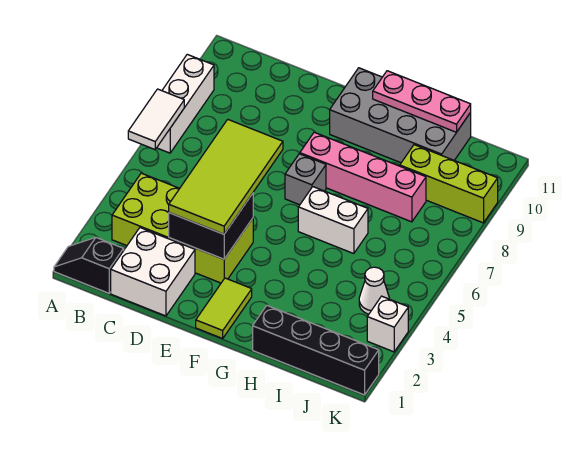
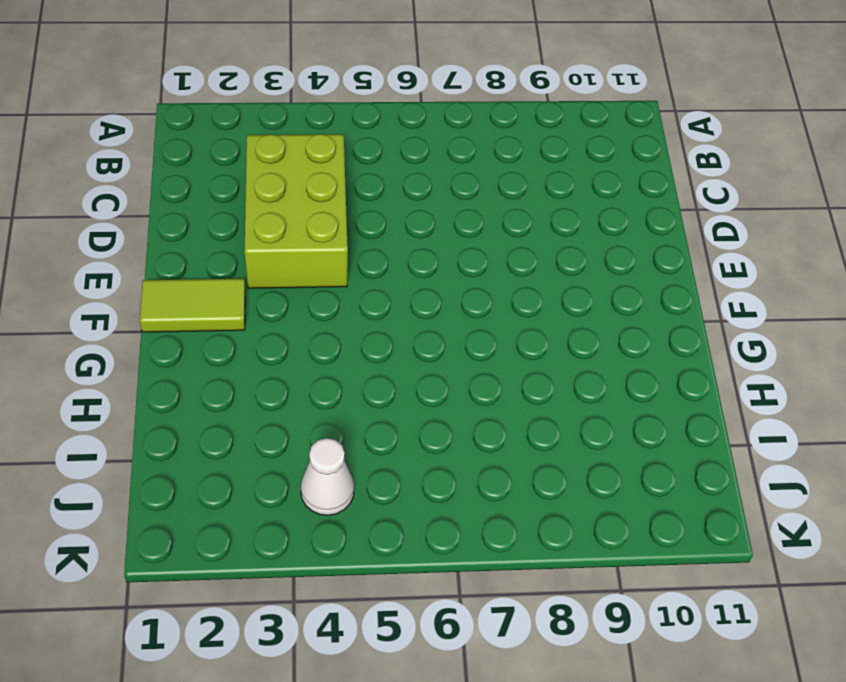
lime 2x3 brick [245,134,348,288] -> lime 2x4 brick [112,173,253,283]
none -> black 1x2 slope [54,238,124,293]
none -> white 1x3 brick [157,54,214,153]
none -> white 2x2 brick [111,228,195,316]

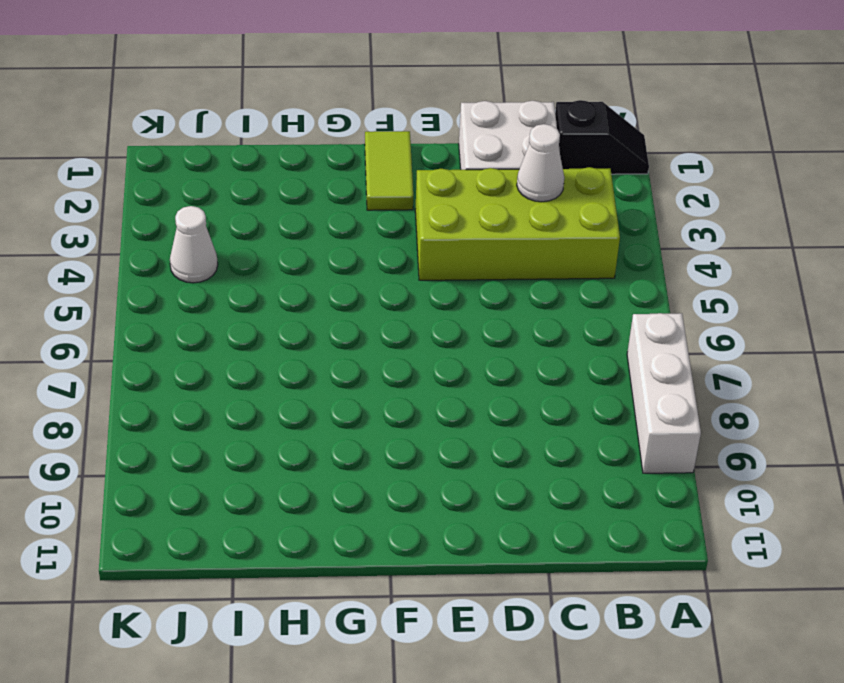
white 1x1 cone [517,124,564,202] -> none
none -> grey 1x1 brick [285,154,326,205]
none -> pink 1x4 brick [300,132,426,222]
none -> grey 2x4 brick [330,68,471,163]

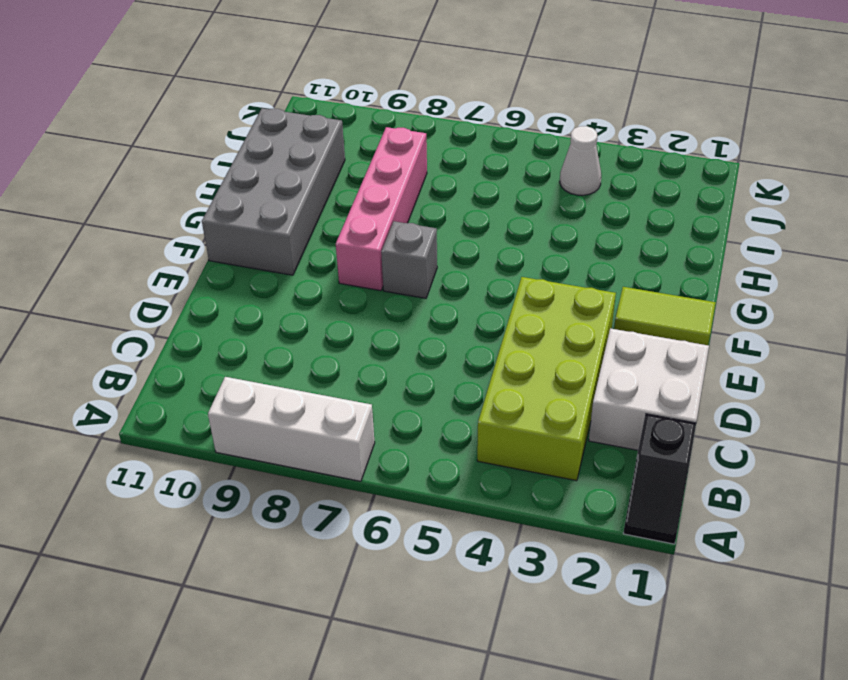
none -> white 1x2 brick [298,187,368,254]
none -> black 1x4 brick [253,306,379,395]
none -> lime 1x3 brick [400,145,498,223]

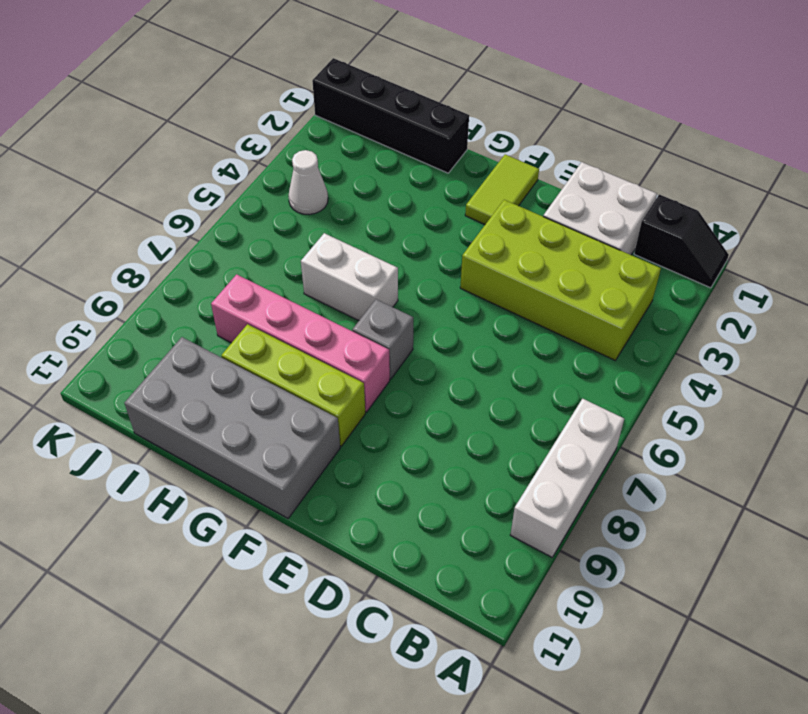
lime 1x3 brick [221,324,365,446] -> lime 1x3 brick moved to [400,145,498,223]
none -> white 1x1 brick [367,296,408,352]
none -> white 1x2 tile [128,89,184,149]
none -> black 2x2 brick [169,193,253,259]

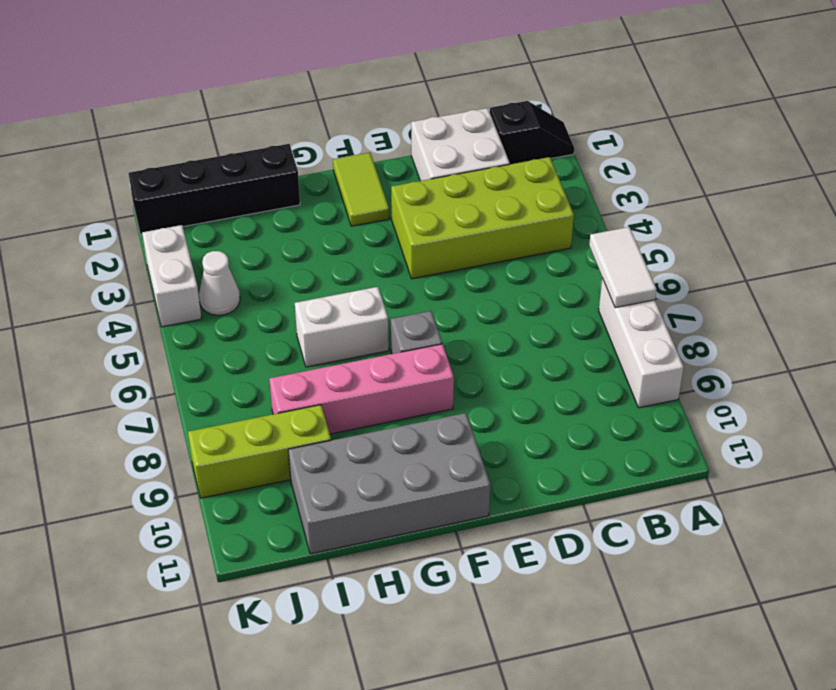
white 1x2 brick [142,225,202,327] -> white 1x1 brick [367,296,408,352]
none -> black 2x2 brick [169,193,253,259]
none -> pink 1x3 plate [373,71,471,132]
none -> lime 2x4 tile [169,120,283,234]

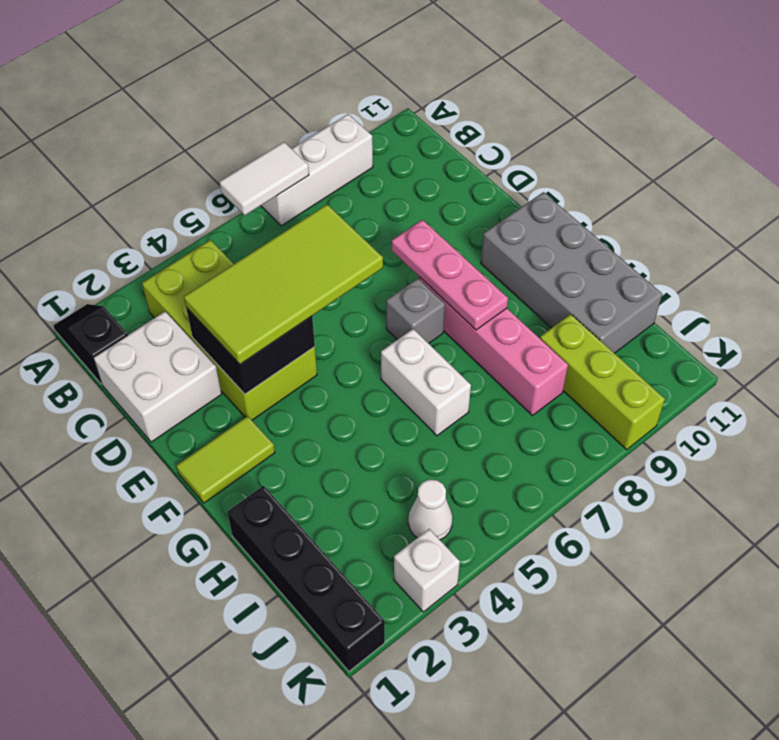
pink 1x3 plate [392,220,508,330] -> pink 1x3 plate moved to [373,71,471,132]

